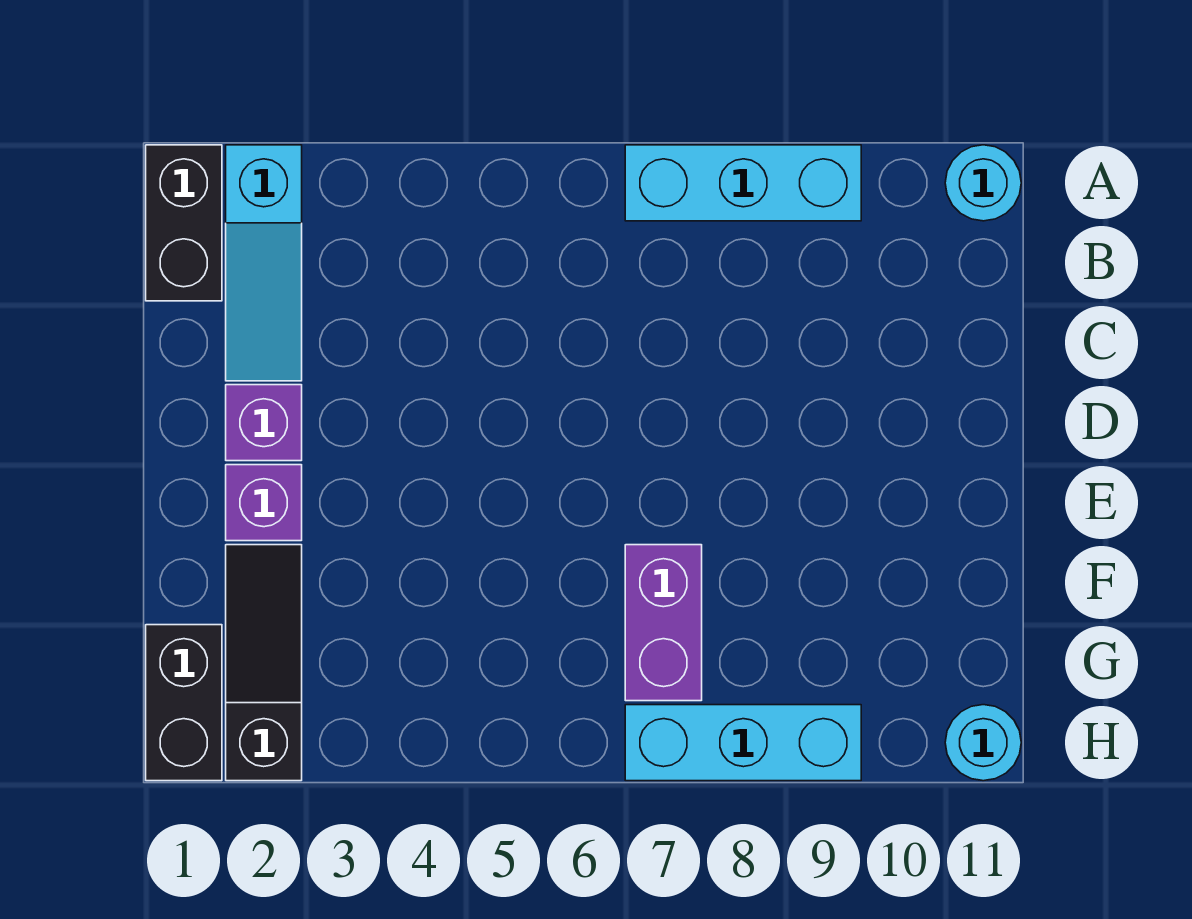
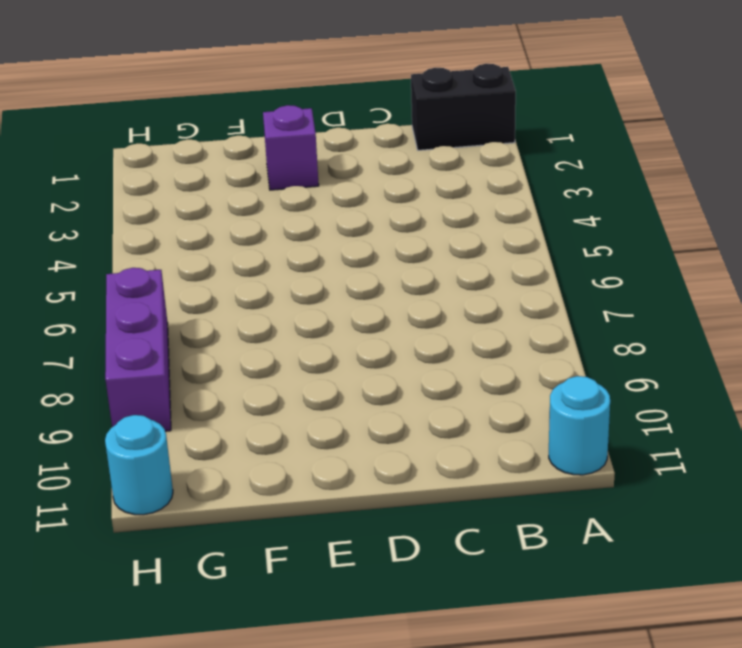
purple 1x3 brick [105,268,171,431] -> cyan 1x3 brick [625,705,861,781]
none -> cyan 1x3 slope [226,145,302,381]
none -> cyan 1x3 brick [625,145,861,221]

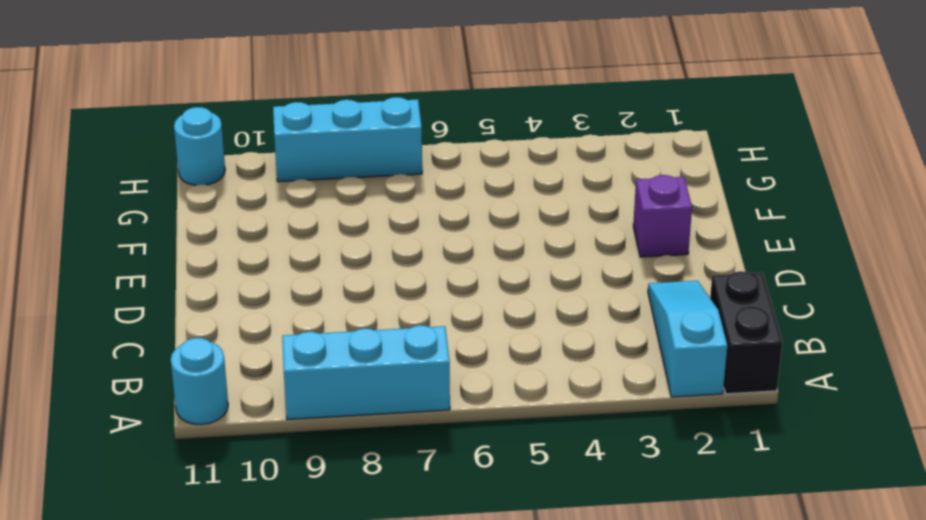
none -> purple 1x1 brick [226,385,302,461]
none -> black 1x3 slope [226,545,302,781]

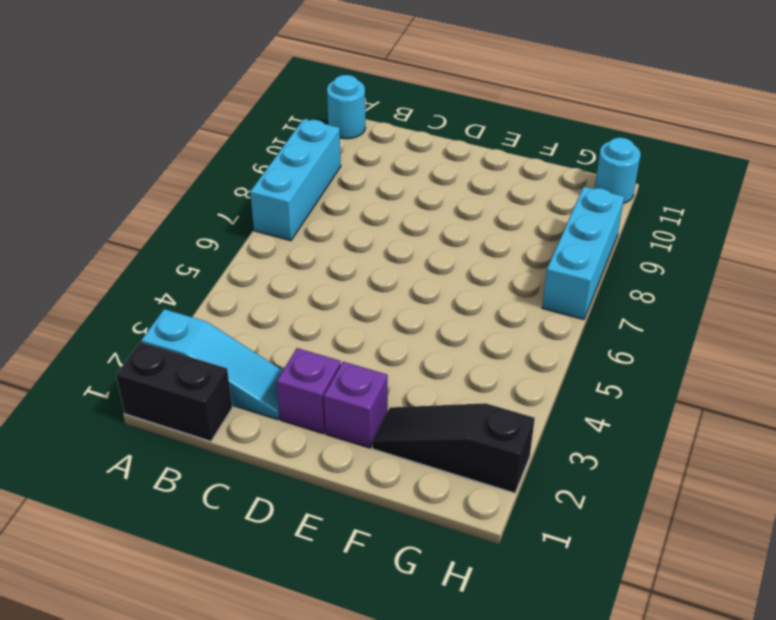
none -> purple 1x2 brick [625,545,702,701]
none -> black 1x2 brick [146,625,222,781]

